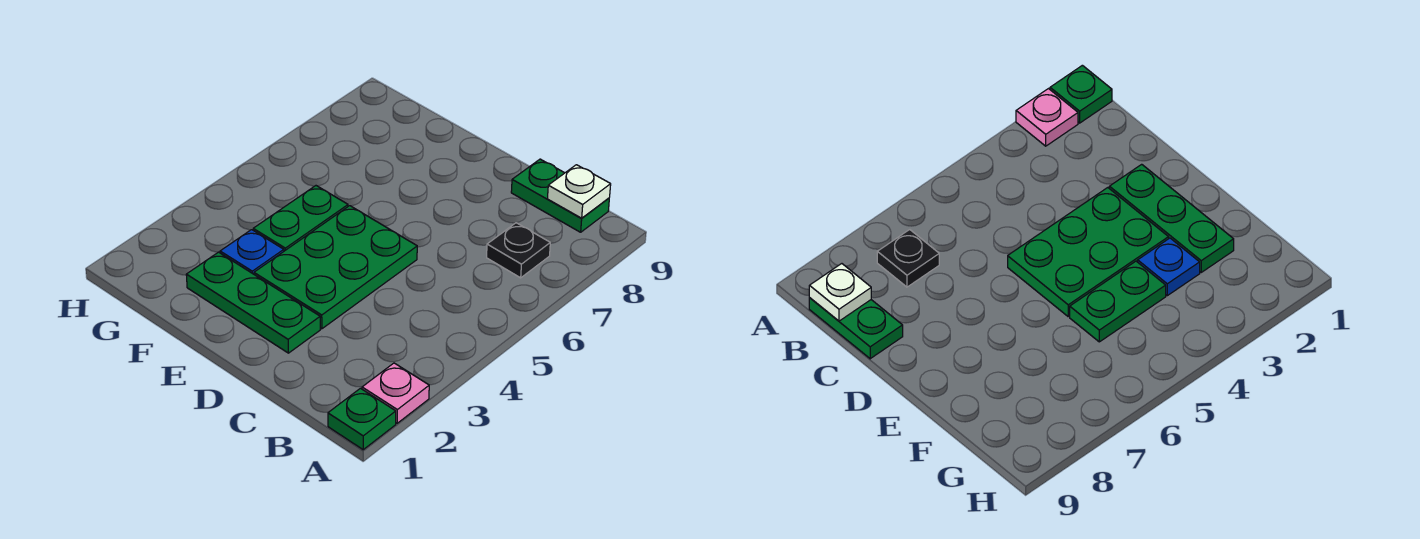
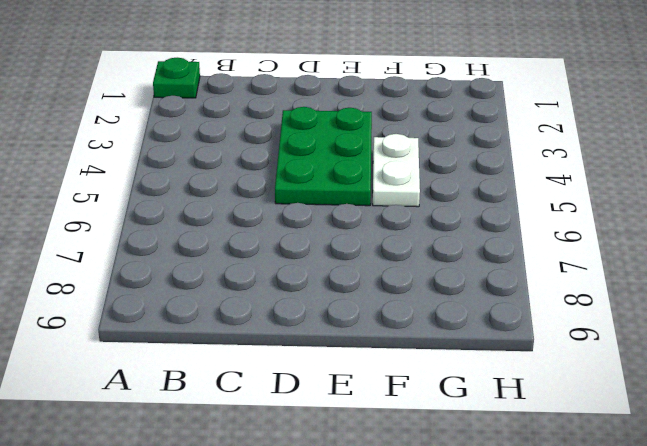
white 1x2 plate [373,134,420,207] -> green 1x2 plate [253,186,348,251]
none -> pink 1x1 plate [362,363,429,423]
none -> black 1x1 plate [487,223,550,278]

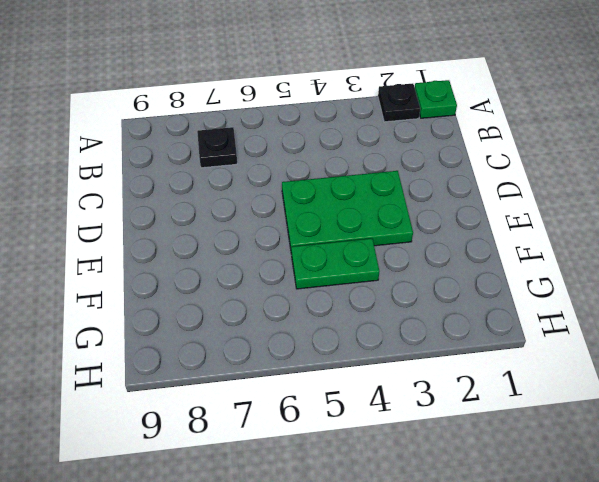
black 1x1 plate [378,83,420,122] -> pink 1x1 plate [362,363,429,423]
none -> green 1x2 plate [511,159,609,232]
none -> green 1x3 plate [186,252,320,353]

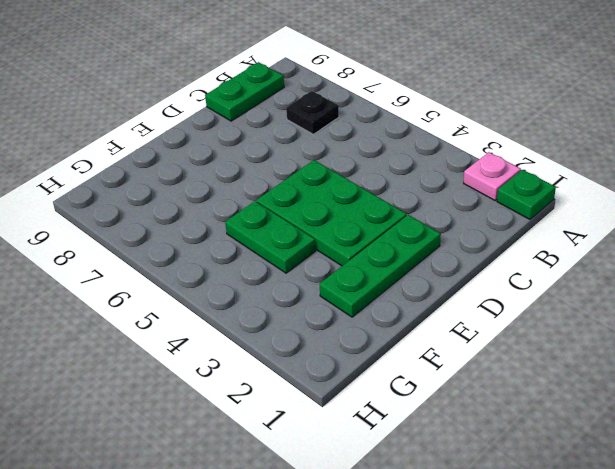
none -> blue 1x1 plate [220,230,284,274]
none -> white 1x1 plate [547,165,611,218]

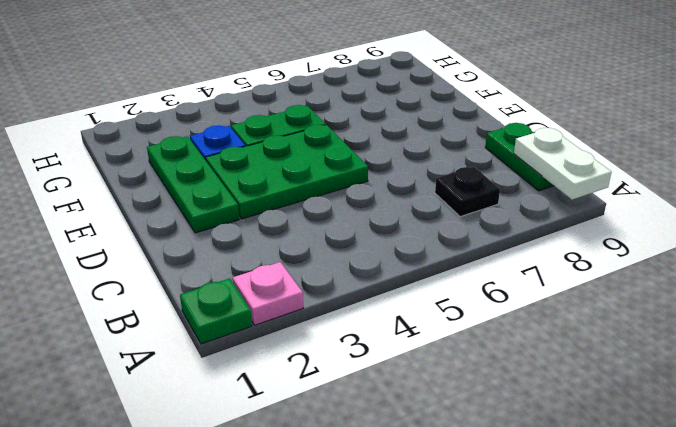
white 1x2 plate [514,128,612,200] -> white 1x1 plate [547,165,611,218]

